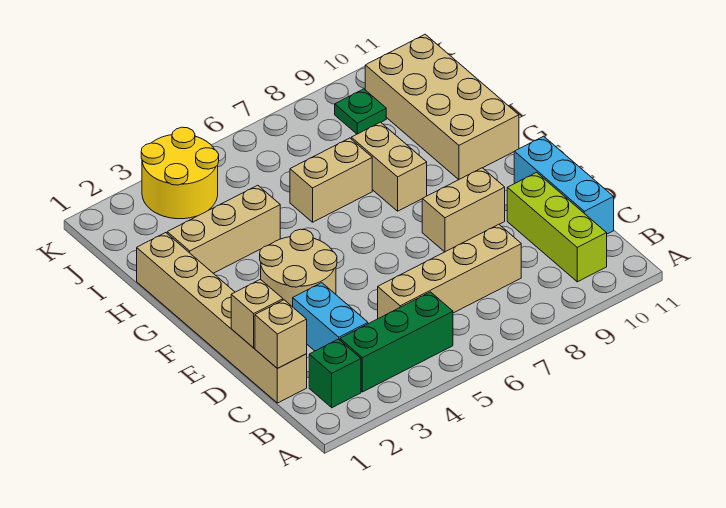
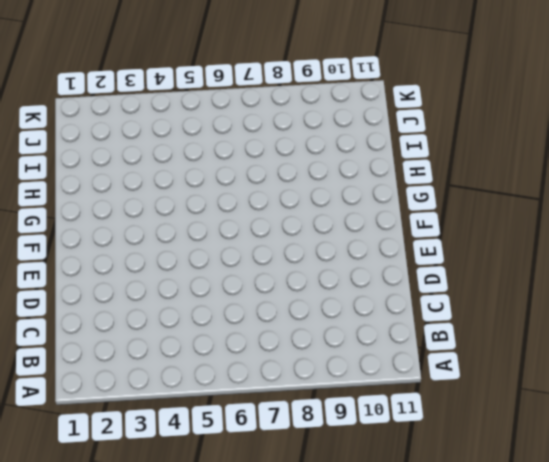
none -> green 1x1 brick [309,339,361,408]
none -> green 1x3 brick [340,292,453,392]
none -> lime 1x3 brick [507,173,607,282]

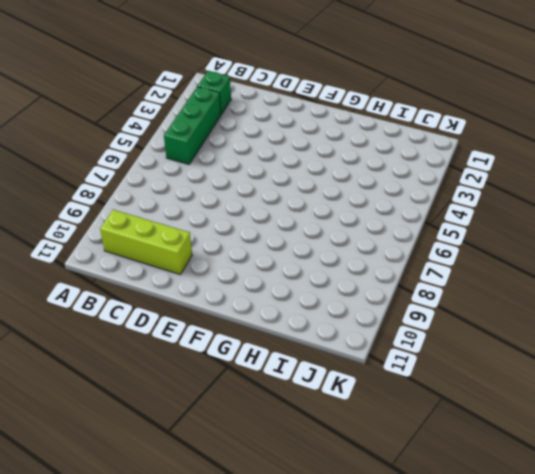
none -> tan 1x6 brick [137,233,307,403]
none -> cyan 1x2 brick [293,283,368,351]
none -> tan 1x4 brick [378,224,521,319]

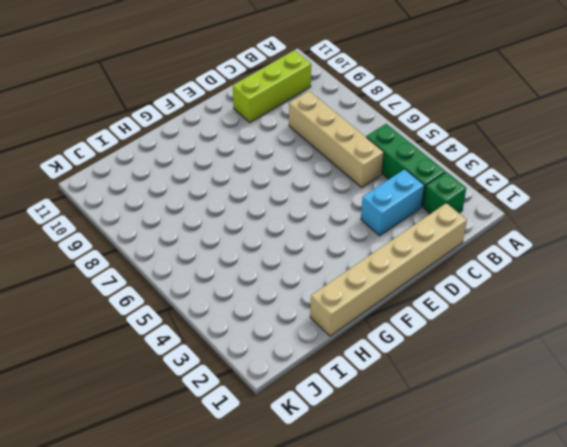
none -> cyan 1x3 brick [514,136,614,234]
none -> tan 2x2 round brick [260,229,337,307]
none -> tan 1x2 brick [422,168,505,252]

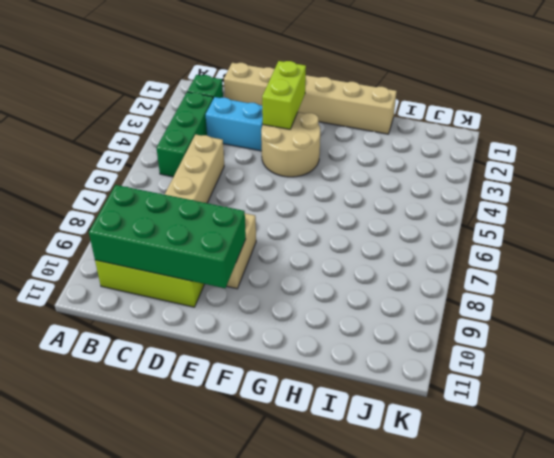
green 2x4 brick [89,185,246,288] -> none
lime 1x2 brick [262,61,306,129] -> none
none -> cyan 1x3 brick [514,136,614,234]
none -> tan 1x2 brick [351,122,427,211]
none -> tan 2x4 brick [365,34,519,180]

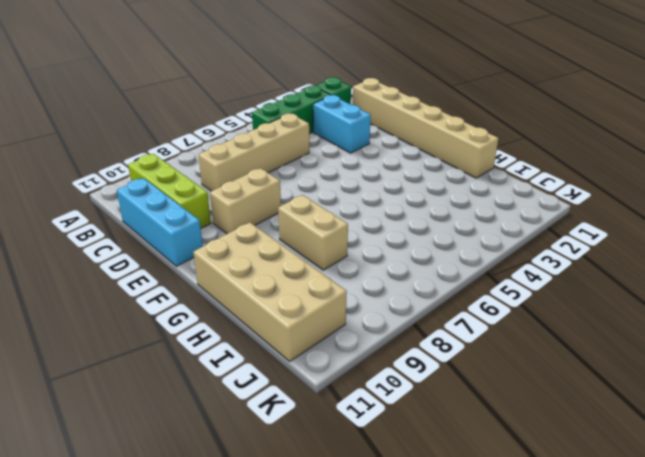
none -> tan 2x2 round brick [260,229,337,307]
none -> tan 1x3 brick [167,185,280,273]
none -> tan 1x2 brick [290,138,372,222]

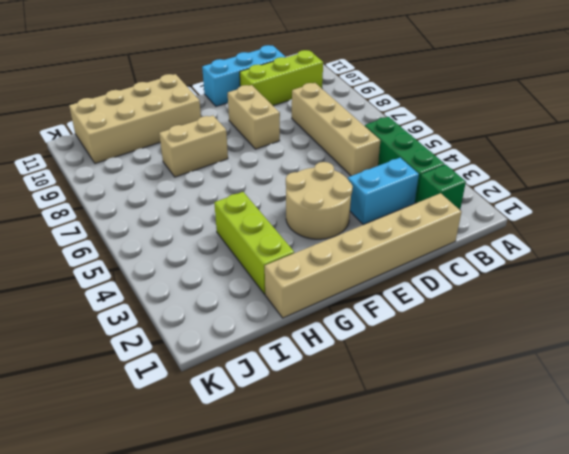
lime 1x3 brick [214,192,294,294] -> tan 1x3 brick [167,185,280,273]
none -> tan 1x2 brick [290,138,372,222]
none -> yellow 2x2 round brick [141,127,219,219]
none -> green 1x1 plate [335,89,386,134]

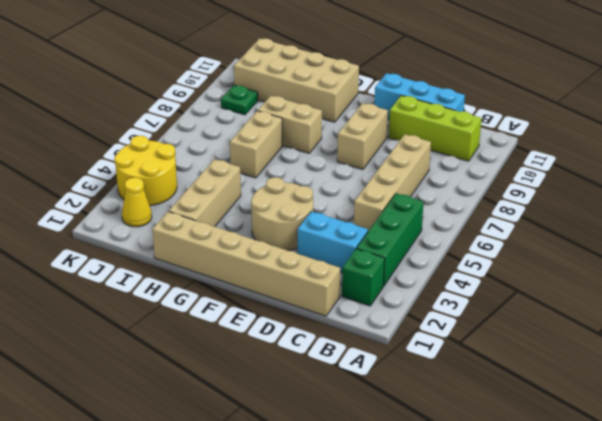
yellow 1x1 cone [122,178,152,227] -> none
none -> tan 1x1 brick [255,300,307,368]
none -> tan 1x1 brick [231,279,283,348]

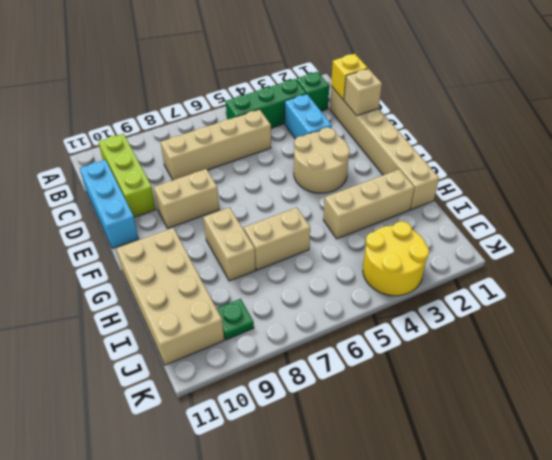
yellow 1x1 brick [331,54,368,100] -> tan 1x1 brick [255,300,307,368]

